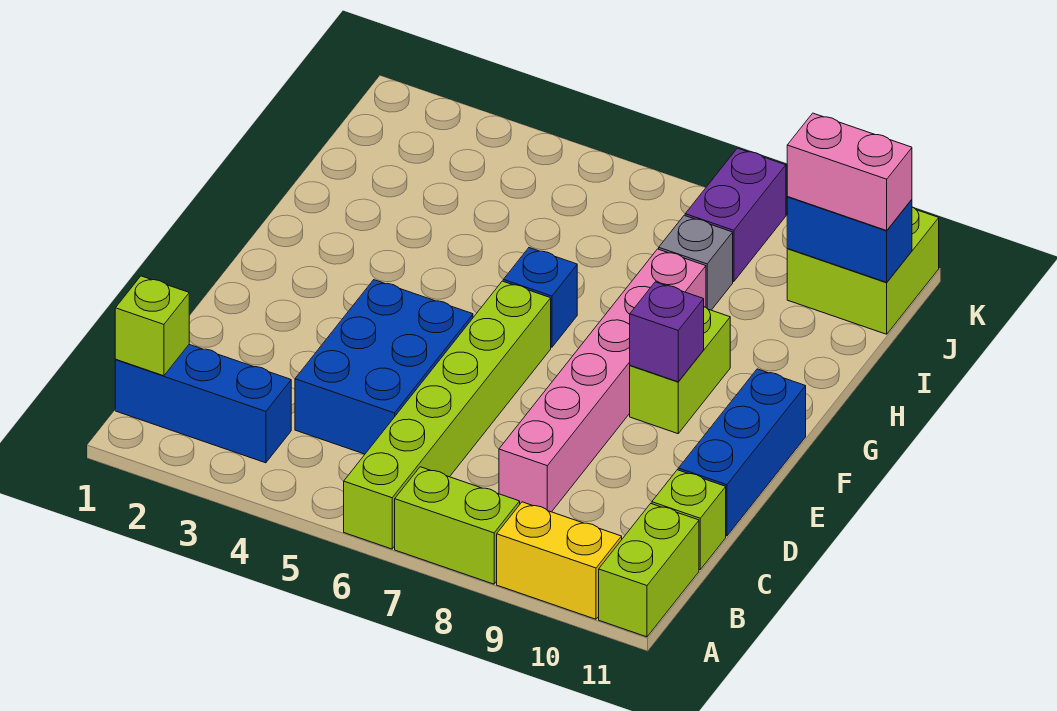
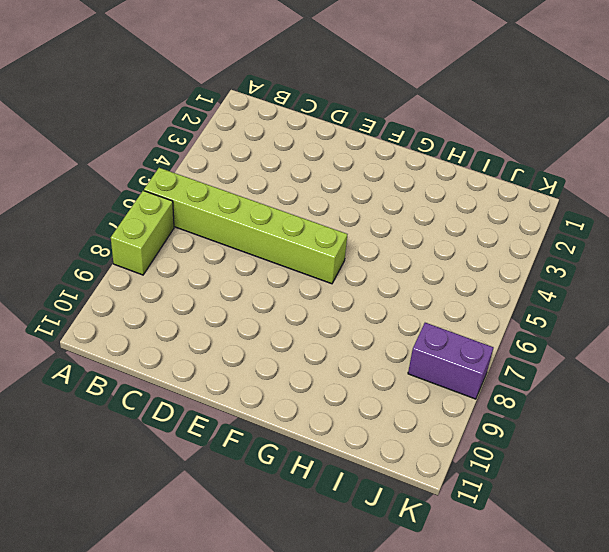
none -> yellow 1x2 brick [497,502,622,619]
none -> lime 1x2 brick [599,504,699,637]
none -> blue 1x3 brick [115,345,291,463]

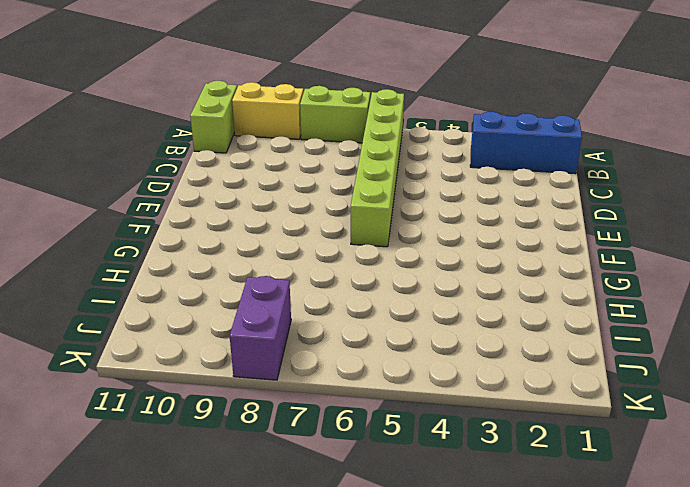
none -> blue 2x3 brick [295,280,473,454]
none -> pink 1x6 brick [499,249,706,512]
none -> lime 1x1 brick [652,470,726,570]

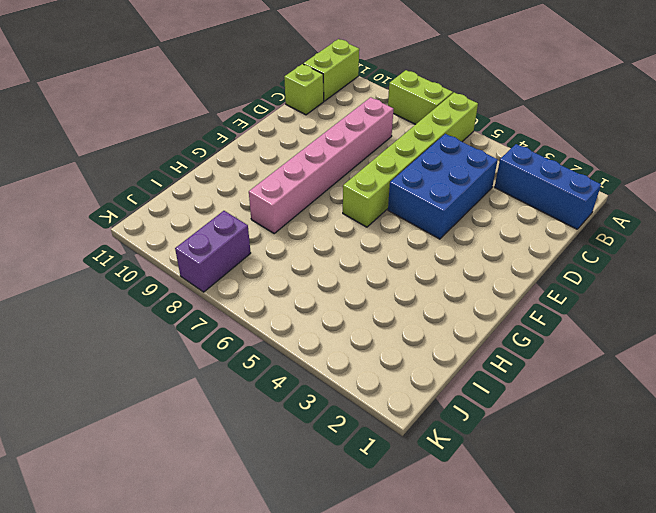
none -> yellow 1x2 brick [497,502,622,619]
none -> blue 1x3 brick [678,369,806,536]
none -> lime 1x2 brick [630,307,730,434]

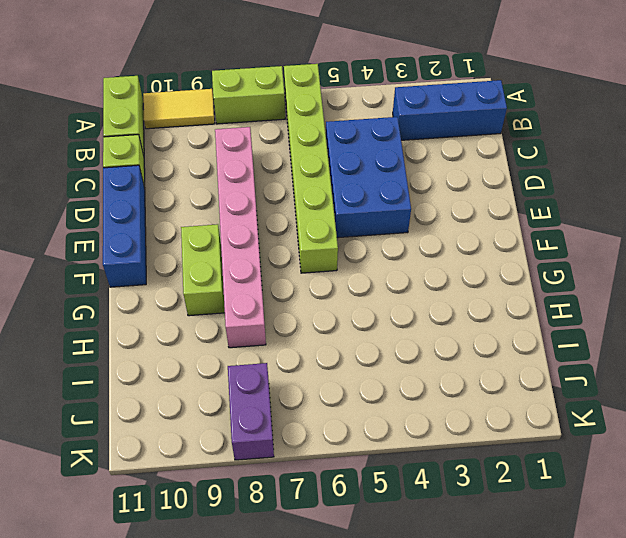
yellow 1x2 tile [143,89,215,129] -> yellow 1x2 brick [497,502,622,619]
none -> blue 1x1 brick [503,248,577,347]
none -> grey 1x1 brick [659,215,733,310]
none -> lime 2x2 brick [787,207,939,334]

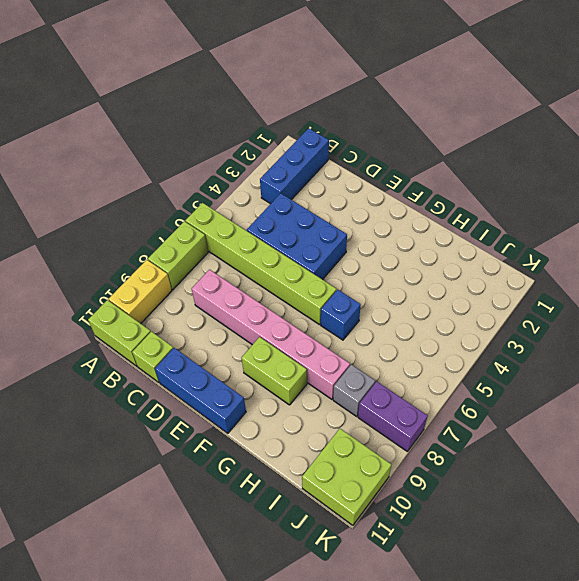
none -> lime 1x1 brick [115,276,189,376]
none -> purple 1x1 brick [630,282,704,382]
none -> blue 1x2 brick [787,197,912,282]

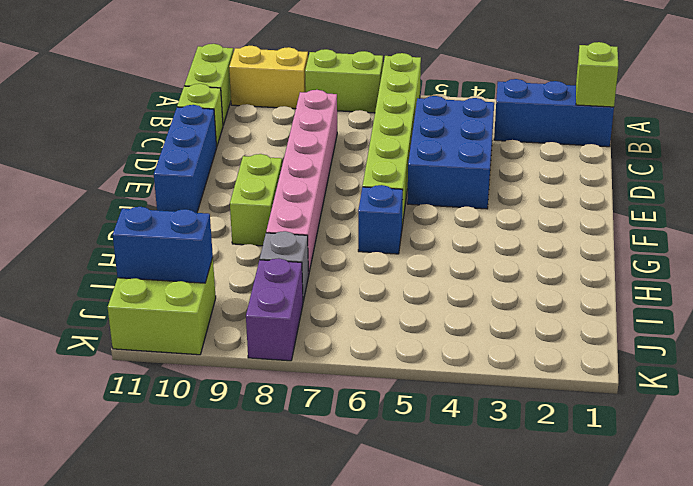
none -> purple 1x1 brick [630,282,704,382]
none -> pink 1x2 brick [787,113,912,231]

